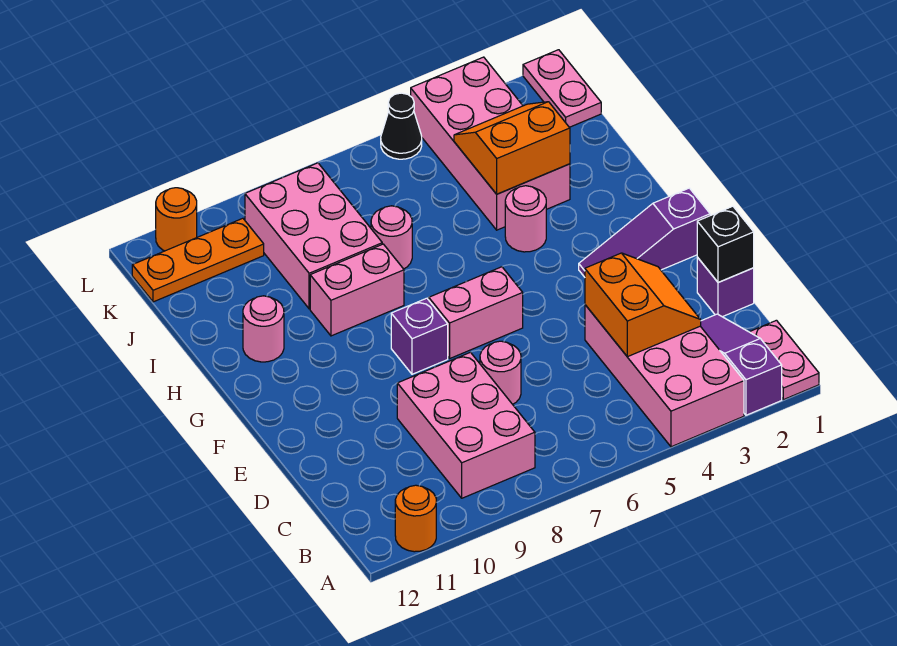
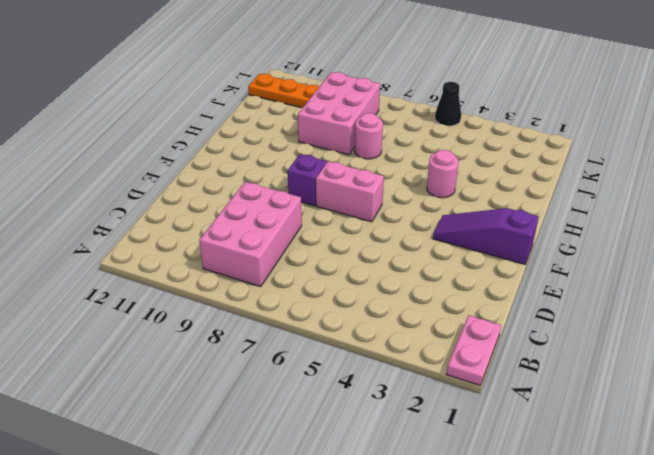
none -> purple 1x3 slope [701,314,782,415]
none -> pink 2x4 brick [585,305,744,447]
none -> orange 1x1 round brick [395,485,436,552]

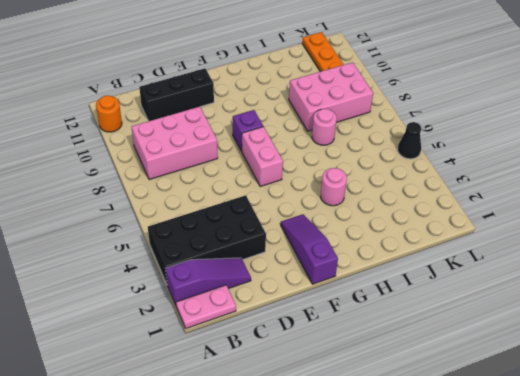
black 2x4 brick [148,195,266,284] -> pink 2x4 brick [585,305,744,447]
black 1x3 brick [139,68,214,121] -> none
none -> purple 1x1 brick [697,257,754,317]
none -> pink 1x1 round brick [480,341,521,404]
none -> pink 1x2 brick [310,244,404,336]

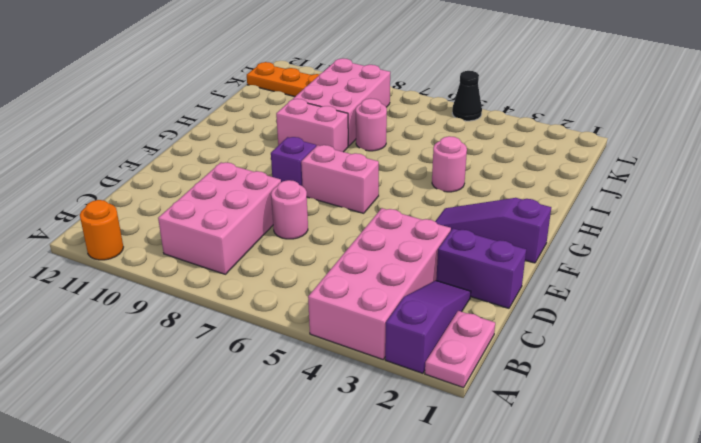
purple 1x2 brick [436,229,526,308] -> purple 1x1 brick [697,257,754,317]
none -> pink 1x1 round brick [243,296,284,362]
none -> pink 2x4 brick [411,57,570,230]
none -> pink 1x2 plate [523,50,601,127]

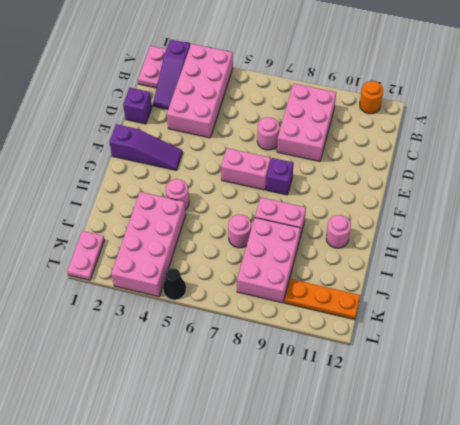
none -> orange 1x1 round brick [156,188,197,251]
none -> orange 2x2 slope [585,253,701,357]
none -> black 1x1 brick [697,206,754,283]

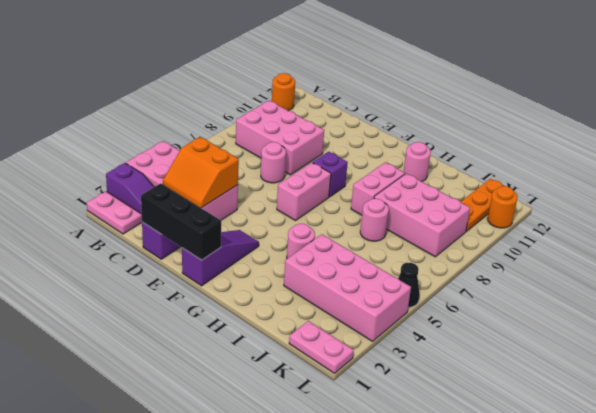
black 1x3 brick [141,183,221,260] -> black 1x1 brick [697,206,754,283]
none -> orange 2x2 slope [454,102,570,194]

